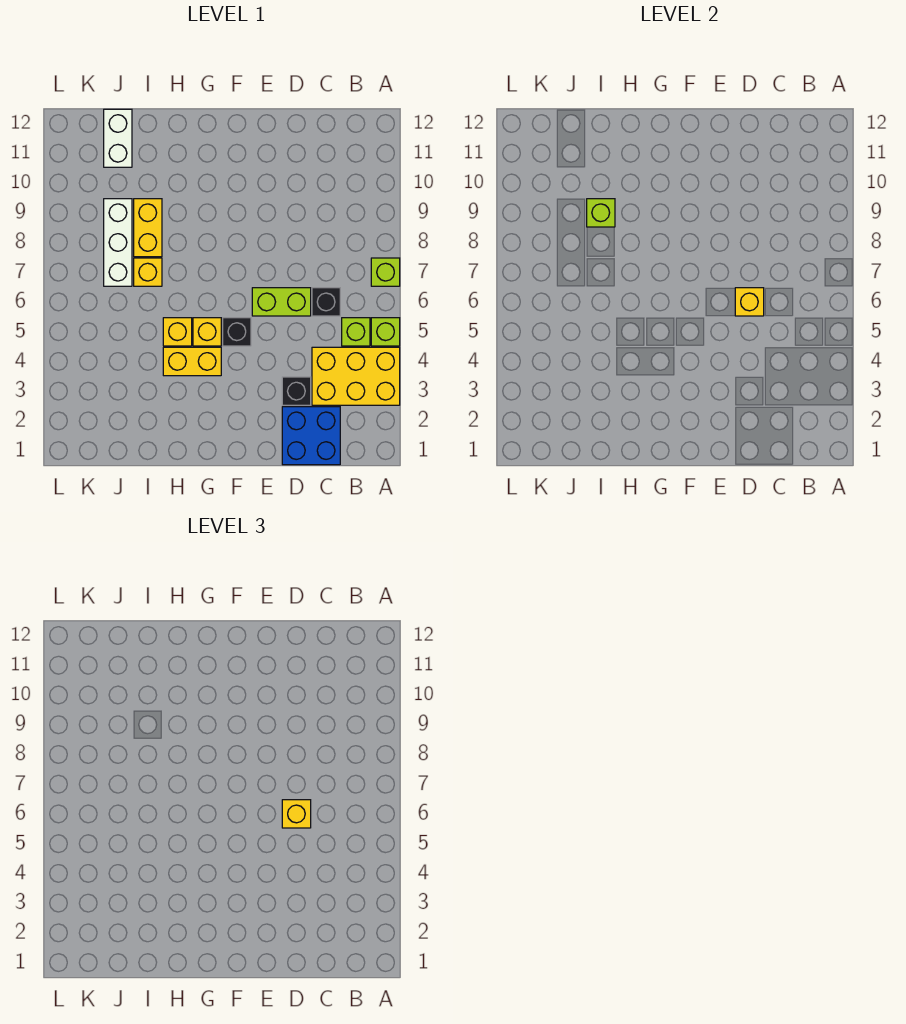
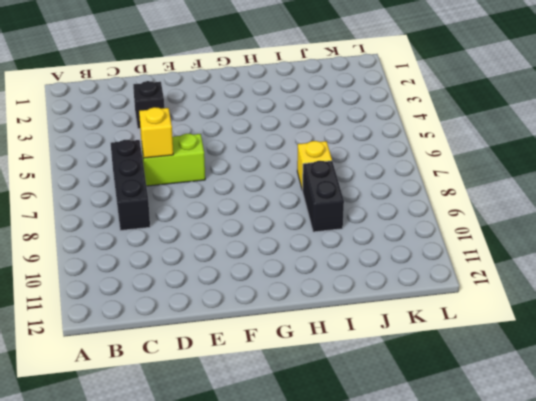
black 1x3 brick [111,140,150,231] -> black 1x1 brick [312,288,340,316]
black 1x2 brick [302,161,344,232] -> yellow 1x2 brick [134,199,162,257]
none -> yellow 2x3 brick [312,347,400,405]
none -> lime 1x1 brick [371,318,400,346]
none -> lime 1x1 brick [371,258,400,286]

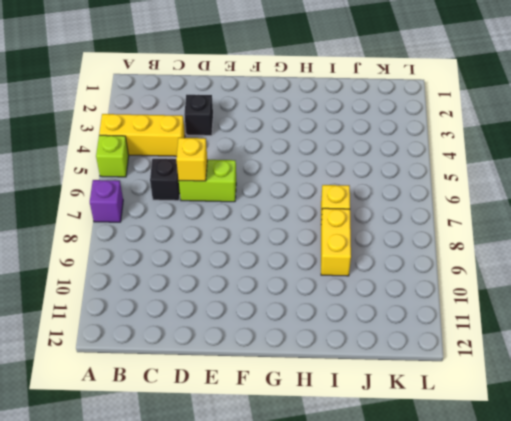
yellow 1x3 brick [99,114,185,156] -> yellow 2x3 brick [312,347,400,405]
purple 1x1 brick [90,180,123,222] -> lime 1x1 brick [371,258,400,286]
none -> lime 1x1 brick [342,318,370,346]
none -> blue 2x2 brick [282,407,340,465]
none -> black 1x1 brick [223,318,251,346]

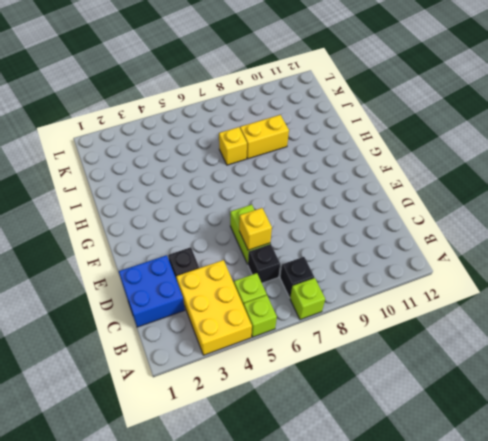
black 1x1 brick [280,257,314,298] -> black 1x1 brick moved to [223,318,251,346]
none -> yellow 1x2 brick [163,347,221,376]
none -> yellow 1x1 brick [193,318,221,346]
none -> yellow 1x1 brick [163,318,192,346]

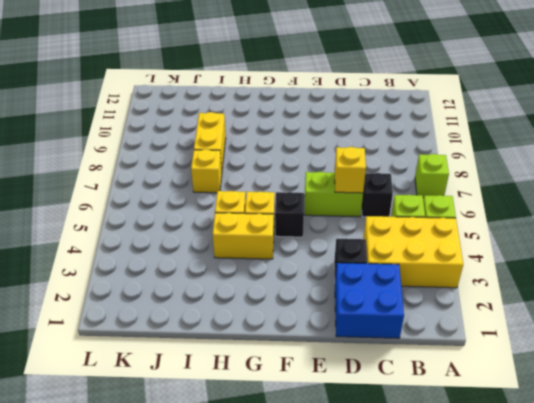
none -> white 1x3 brick [104,199,132,286]
none -> white 1x2 brick [104,109,132,167]
none -> lime 1x1 brick [587,199,615,227]

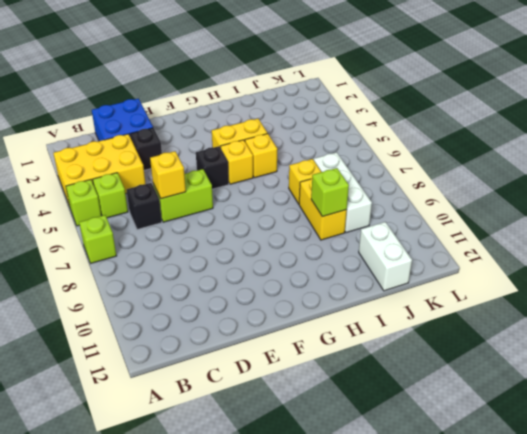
none -> yellow 1x1 brick [282,800,311,828]

